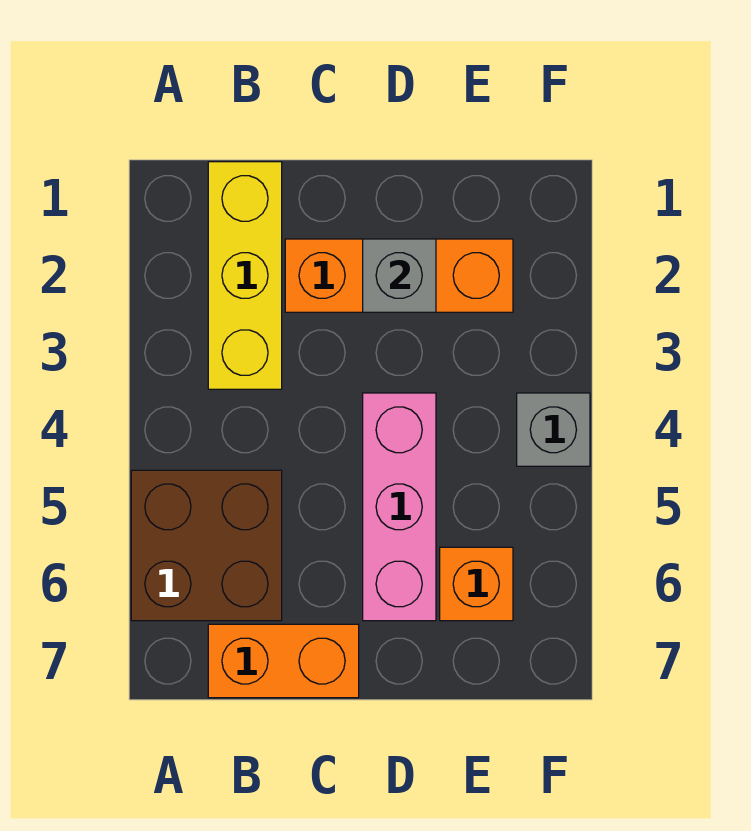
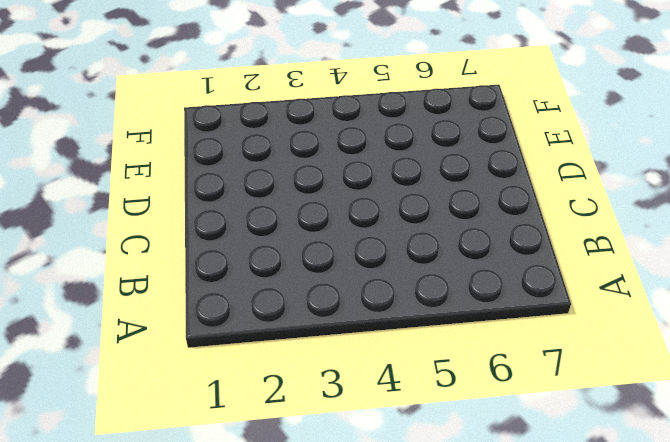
none -> brown 2x2 brick [131,470,282,621]
none -> yellow 1x3 brick [208,162,282,389]

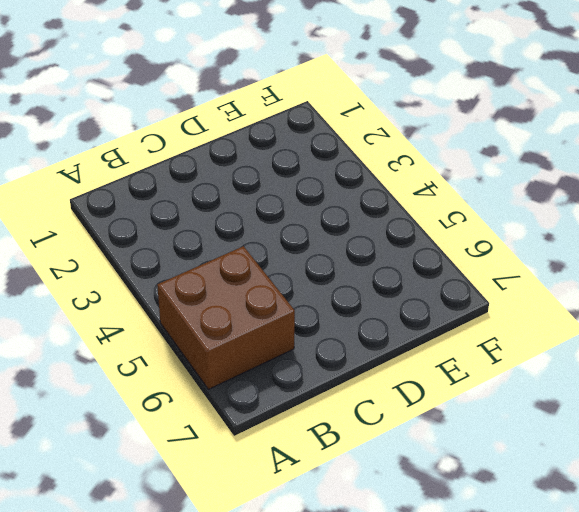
none -> yellow 1x3 brick [208,162,282,389]
none -> orange 1x2 brick [208,624,359,698]

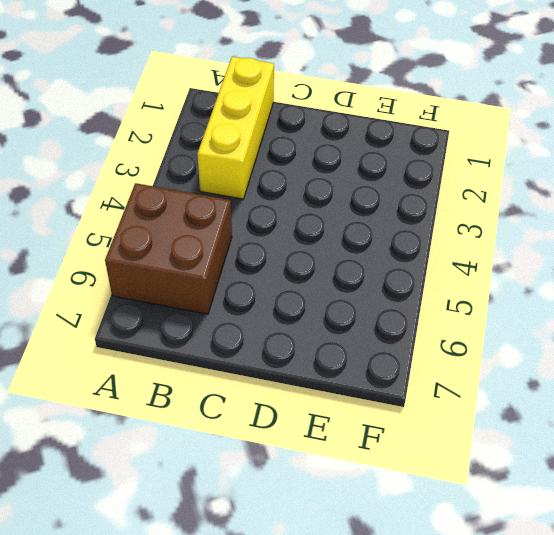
none -> orange 1x2 brick [208,624,359,698]
none -> orange 1x3 brick [285,239,513,312]

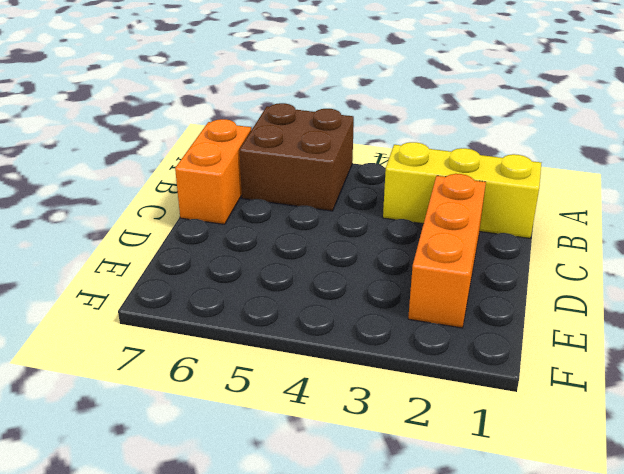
none -> pink 1x3 brick [363,393,436,621]
none -> orange 1x1 brick [440,547,513,621]

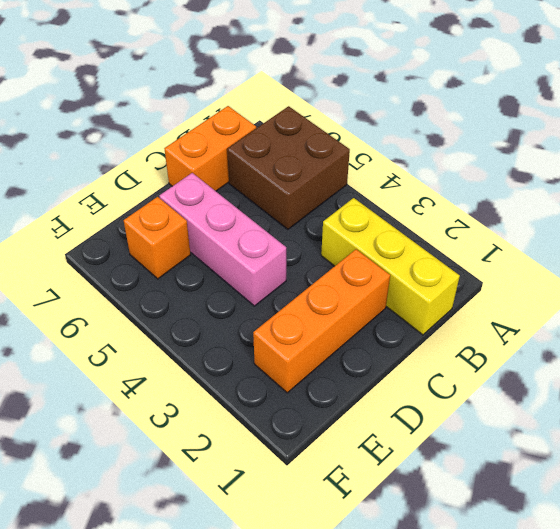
none -> grey 1x1 brick [517,393,590,466]
none -> grey 1x1 brick [363,239,436,312]

